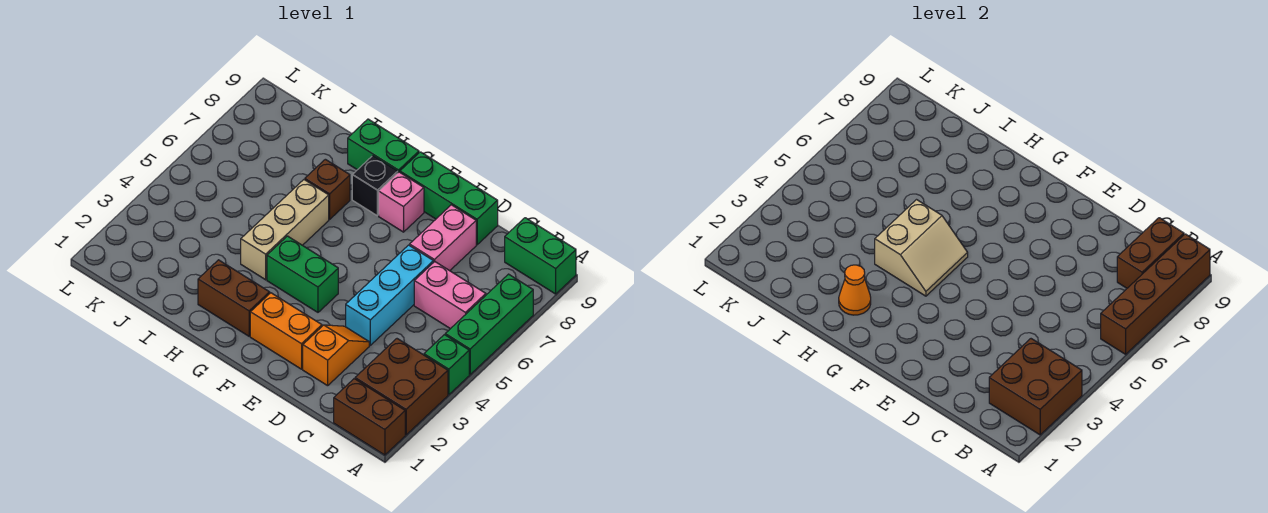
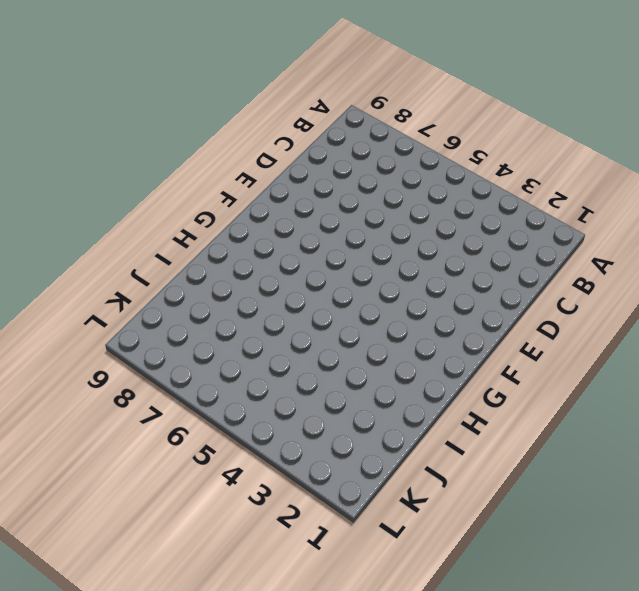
none -> brown 1x2 brick [334,379,405,455]
none -> brown 2x2 brick [355,339,448,435]
none -> green 1x1 brick [424,335,469,395]

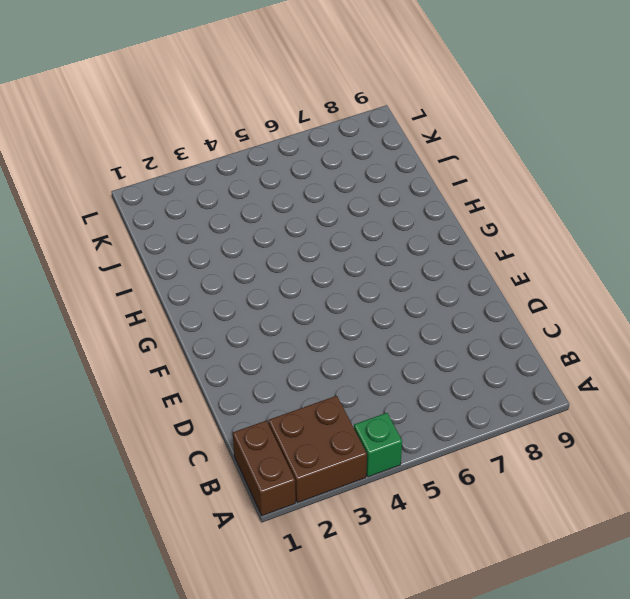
none -> green 1x3 brick [445,274,533,374]
none -> green 1x2 brick [505,218,576,294]
none -> pink 1x2 brick [414,262,486,329]

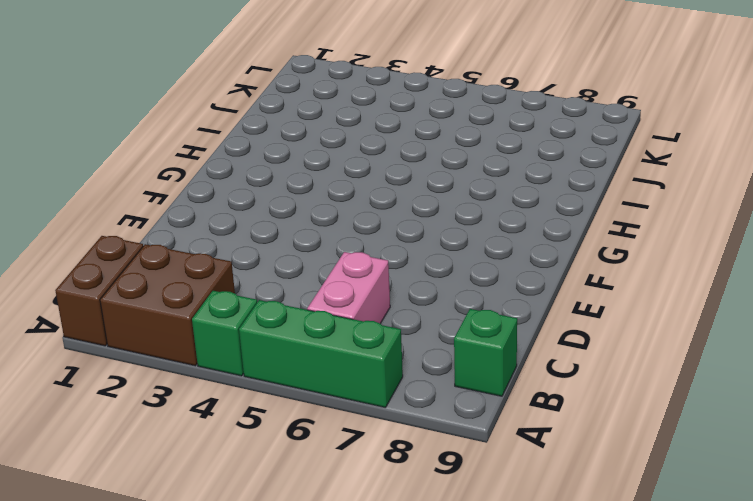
green 1x1 brick [454,309,517,396] -> green 1x2 brick [505,218,576,294]
none -> orange 1x2 slope [303,325,369,386]
none -> cyan 1x3 brick [346,245,433,345]
none -> pink 1x2 brick [410,205,476,271]

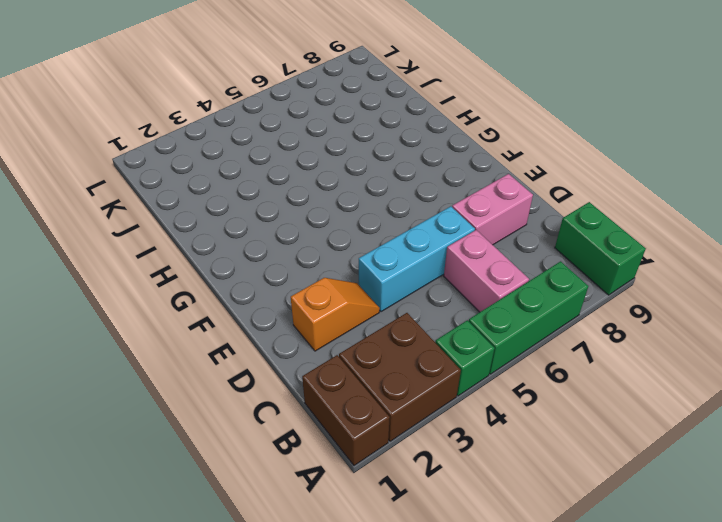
none -> green 1x3 brick [400,152,498,245]
none -> orange 1x2 brick [250,293,322,369]
none -> green 1x2 brick [267,236,338,312]

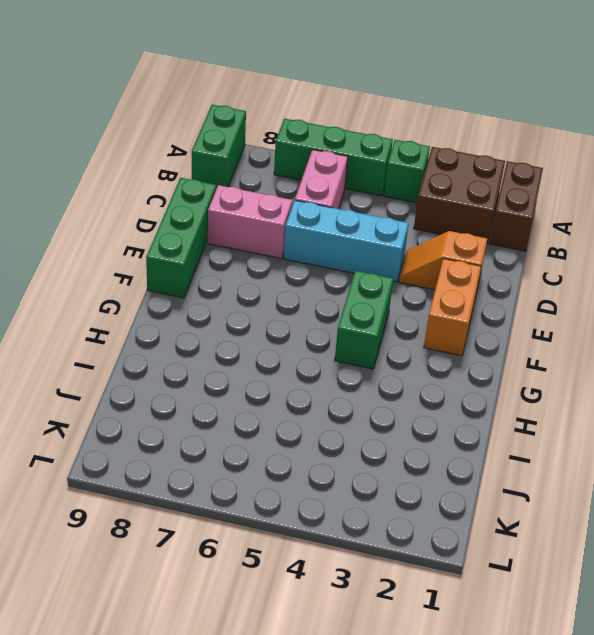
none -> pink 1x1 brick [379,172,424,232]
none -> brown 1x2 brick [198,260,270,336]
none -> black 1x1 brick [352,156,398,215]

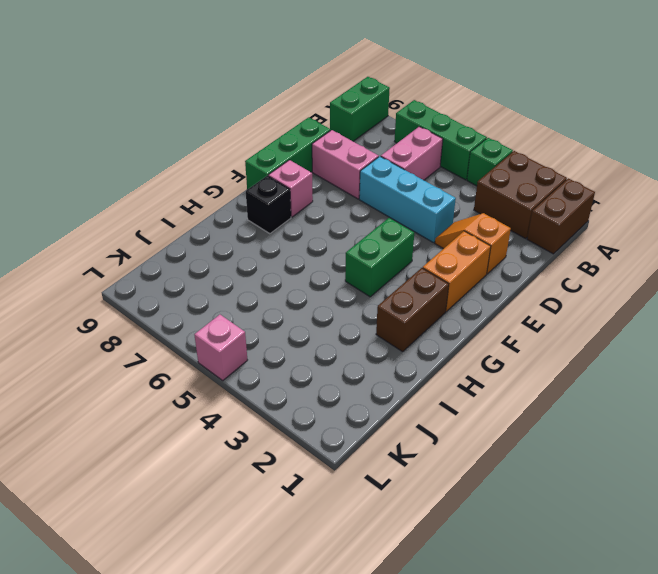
pink 1x1 brick [194,315,247,380] -> none
none -> green 1x2 brick [348,119,419,172]
none -> tan 1x3 brick [241,180,329,280]
none -> brown 1x1 brick [305,159,350,219]

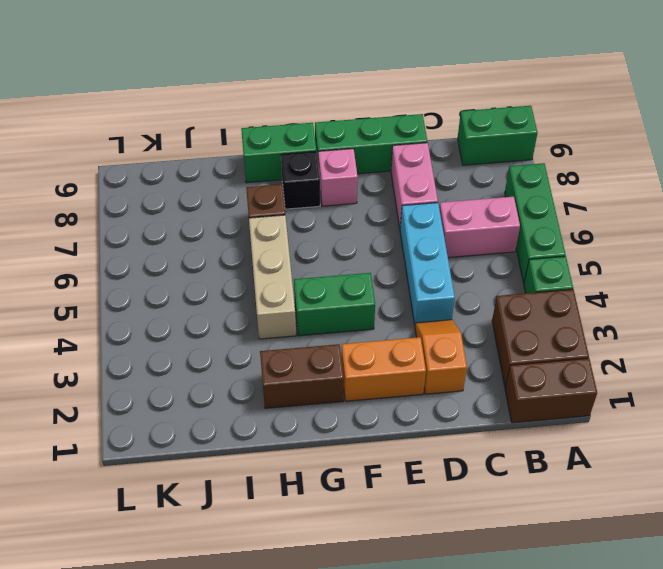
none -> brown 2x2 brick [989,339,1082,435]
none -> brown 1x4 brick [1101,234,1210,354]
none -> brown 1x2 brick [1117,218,1184,288]

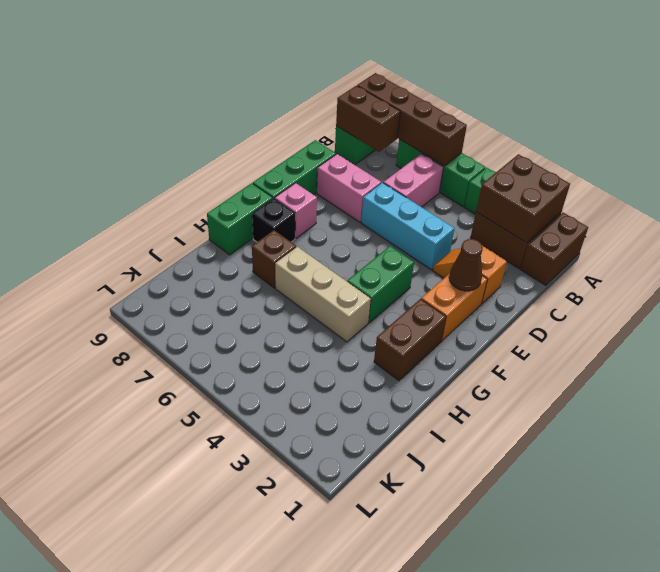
brown 1x1 cone [449,239,483,291] -> none
none -> tan 2x2 slope [875,200,968,296]
none -> orange 1x1 cone [839,265,871,315]

